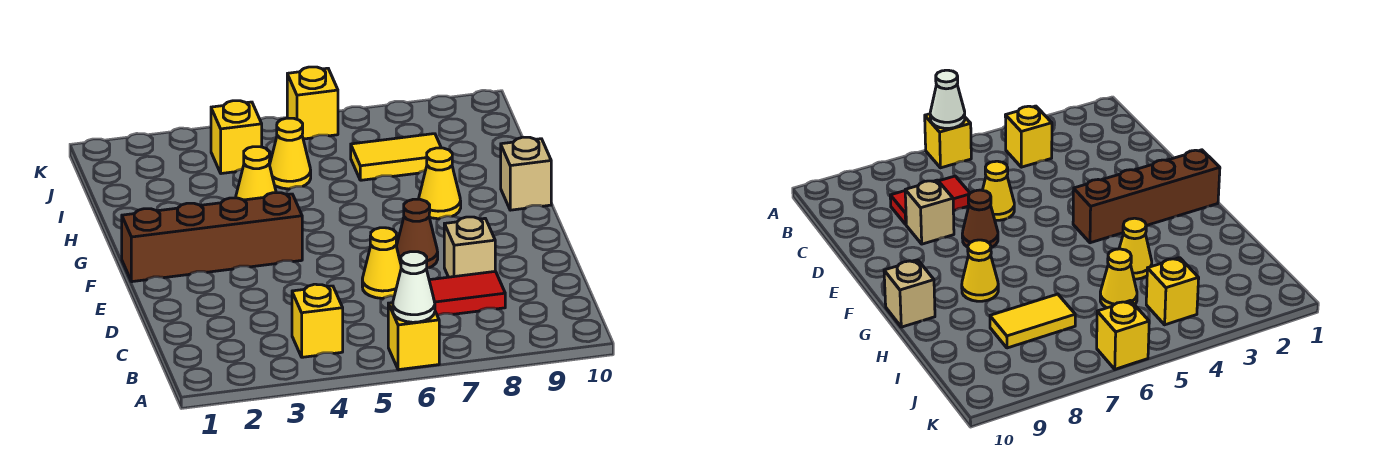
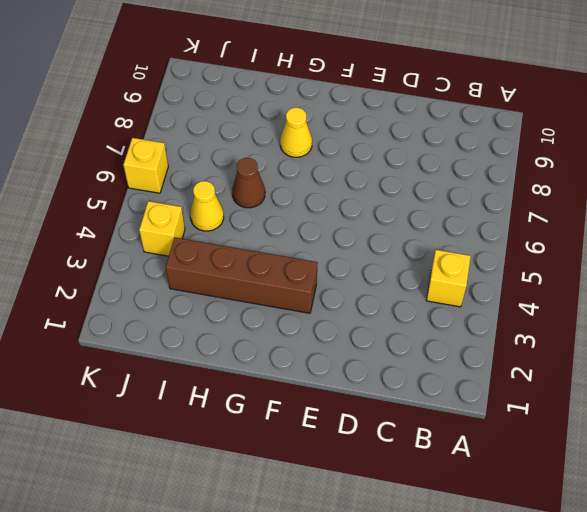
brown 1x4 brick [166,238,318,313] -> brown 1x4 brick turned to [122,193,302,282]
brown 1x1 cone [232,158,265,208] -> brown 1x1 cone moved to [396,199,438,268]
none -> yellow 1x1 brick [388,303,439,370]
none -> red 1x2 tile [429,271,505,315]
none -> yellow 1x1 cone [362,228,401,298]

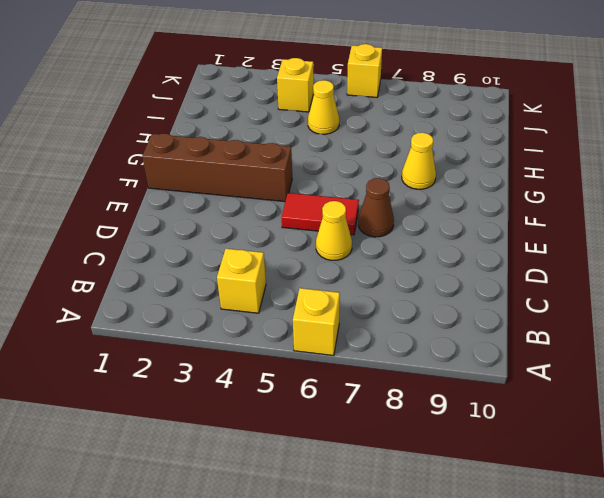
red 1x2 tile [282,193,359,235] -> red 1x2 tile moved to [429,271,505,315]
none -> tan 1x1 brick [444,217,495,277]
none -> tan 1x1 brick [501,137,551,210]
none -> yellow 1x1 cone [236,147,276,200]

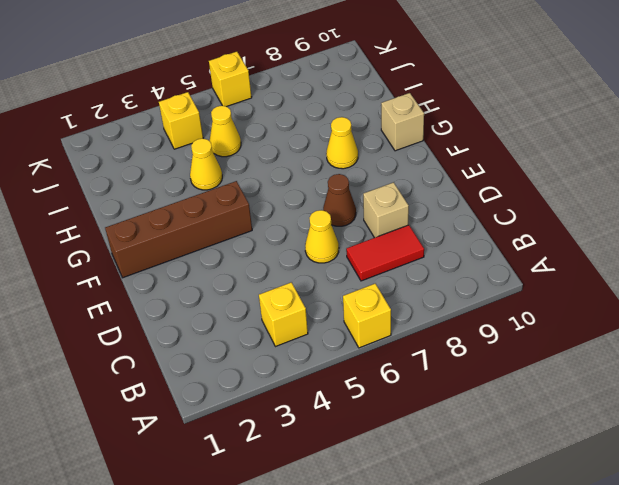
none -> yellow 1x2 tile [351,134,441,180]
none -> white 1x1 cone [393,252,435,322]

